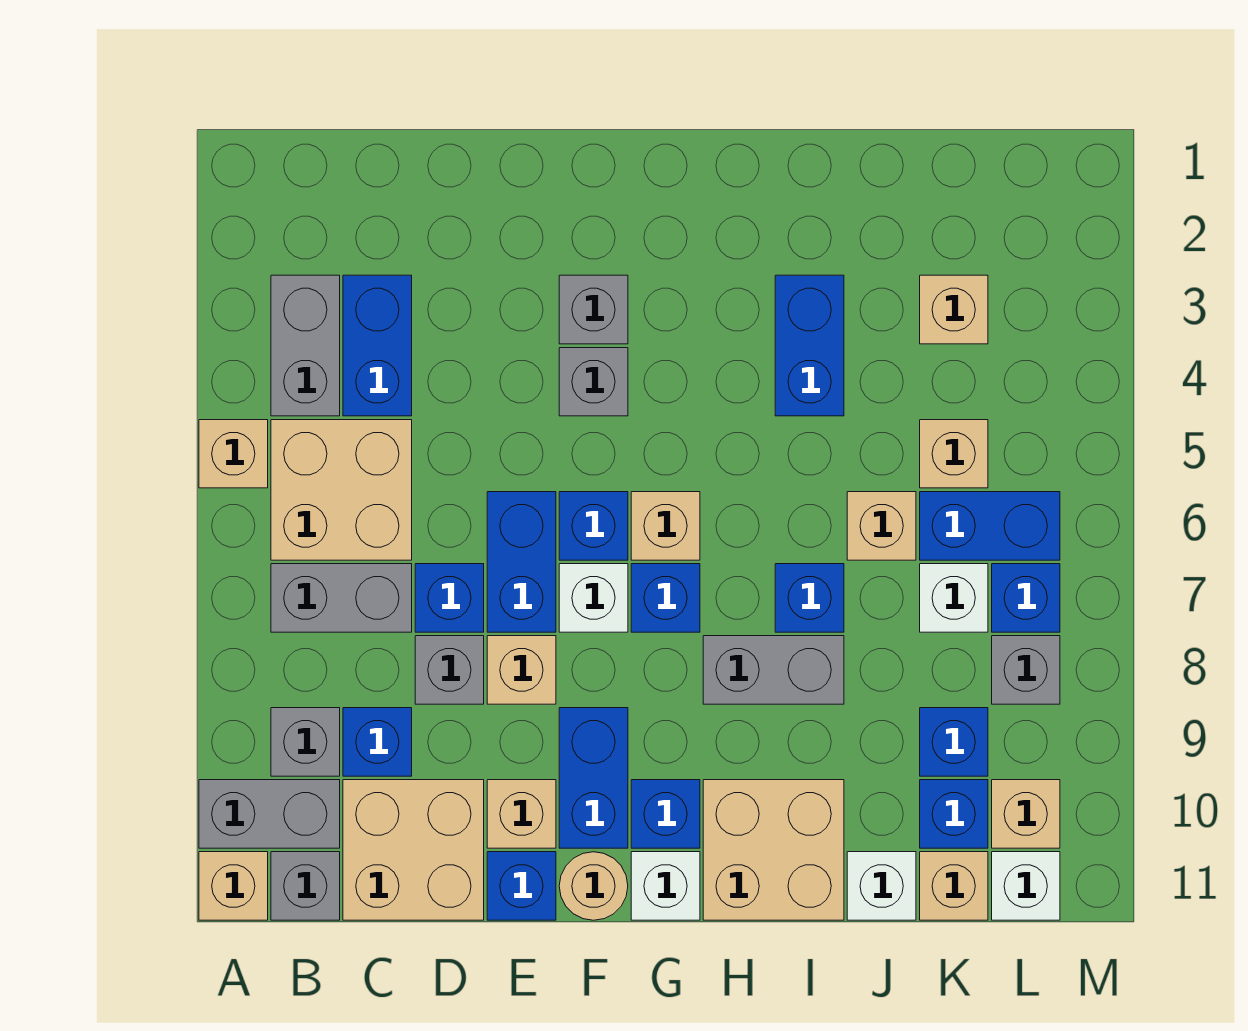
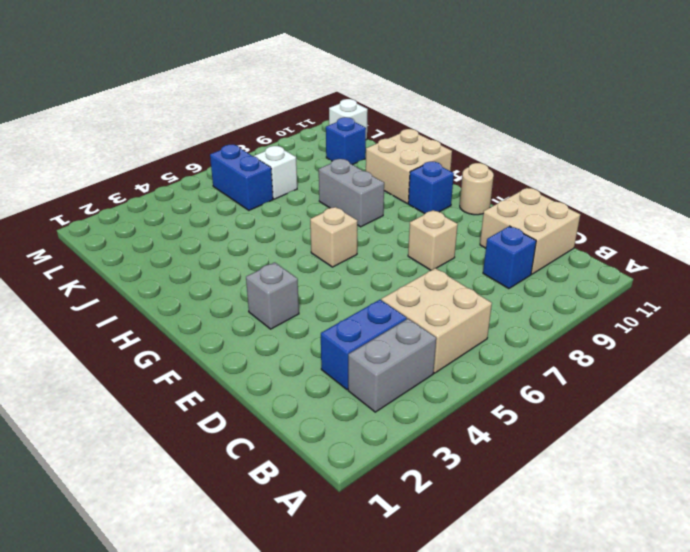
none -> tan 1x1 brick [199,420,268,488]
none -> grey 1x2 brick [199,780,340,848]
none -> tan 1x1 brick [199,852,268,920]
none -> grey 1x2 brick [271,564,412,632]

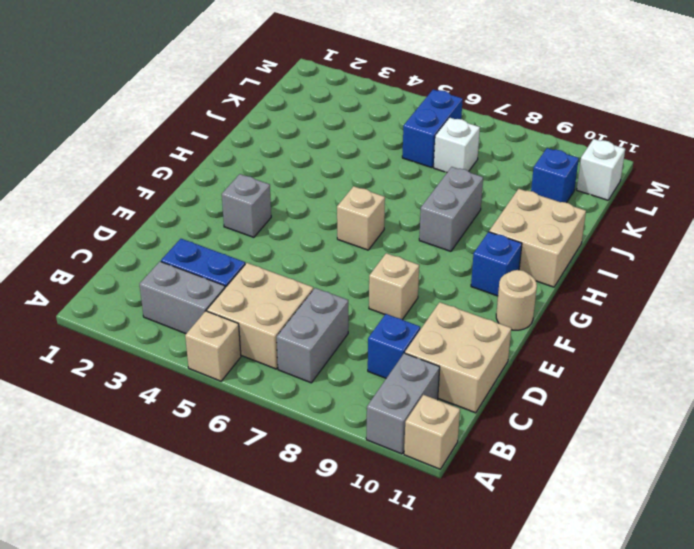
none -> grey 1x1 brick [271,708,340,776]
none -> grey 1x1 brick [271,852,340,920]
none -> blue 1x1 brick [415,564,484,632]
none -> grey 1x1 brick [415,636,484,704]

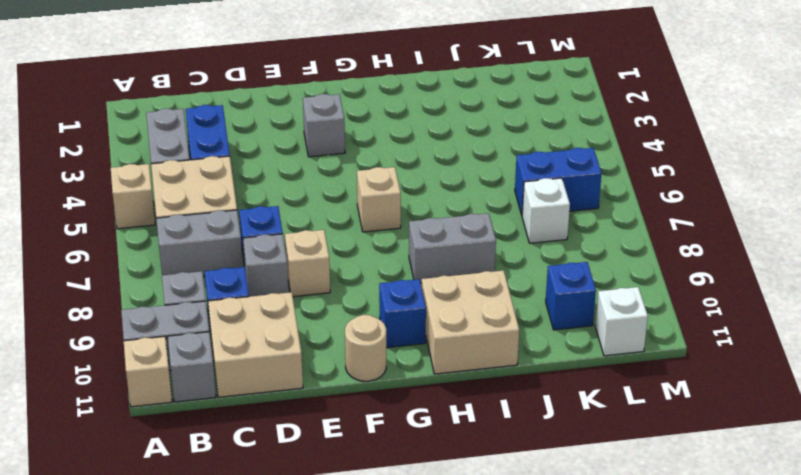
none -> blue 1x2 brick [487,492,556,632]
none -> tan 1x1 brick [487,780,556,848]
none -> blue 1x1 brick [487,852,556,920]
none -> grey 1x1 brick [559,348,628,416]

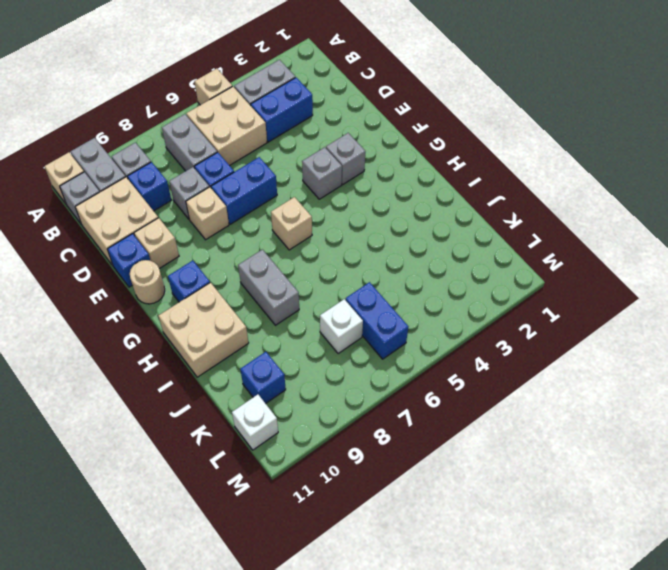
none -> blue 1x1 brick [559,492,628,560]
none -> white 1x1 brick [559,564,628,632]
none -> blue 1x2 brick [559,708,628,848]
none -> blue 1x1 brick [631,564,700,632]

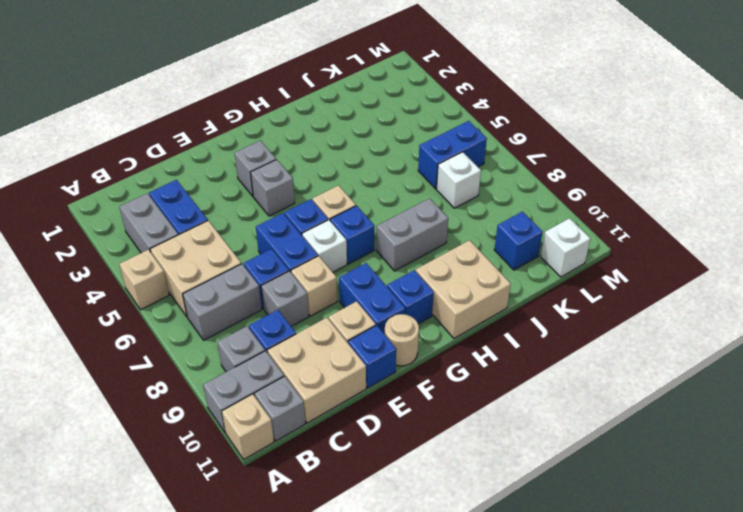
none -> white 1x1 brick [631,852,700,920]
none -> blue 1x2 brick [775,275,844,416]
none -> blue 1x1 brick [775,564,844,632]
none -> tan 1x1 brick [847,492,916,560]

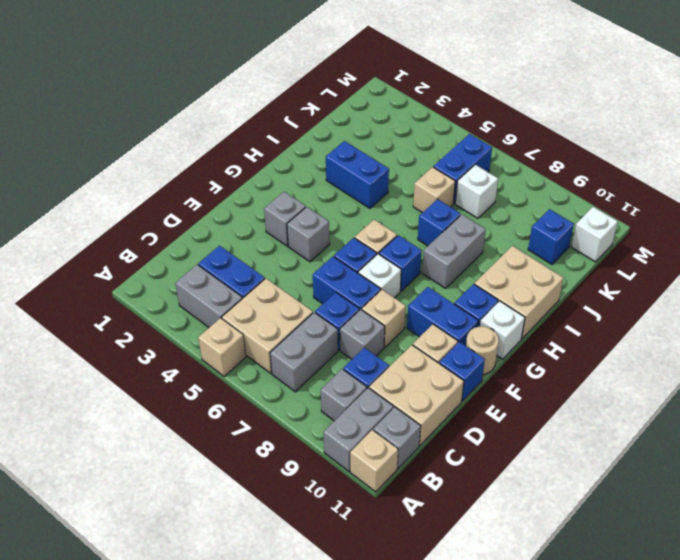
none -> white 1x1 brick [847,852,916,920]
none -> tan 1x1 brick [920,275,988,344]
none -> tan 1x1 brick [920,420,988,488]
none -> blue 1x1 brick [920,708,988,776]

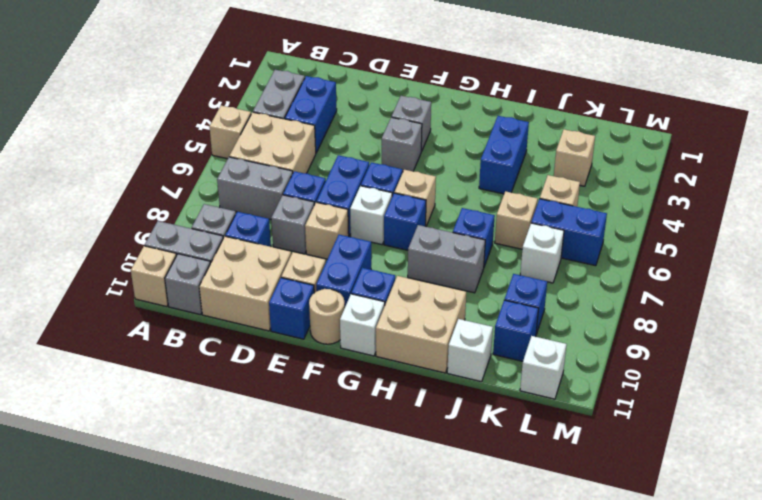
none -> tan 1x1 brick [920,852,988,920]
none -> blue 1x1 brick [992,564,1060,632]
none -> grey 1x1 brick [992,636,1060,704]
none -> tan 1x1 brick [992,780,1060,848]

